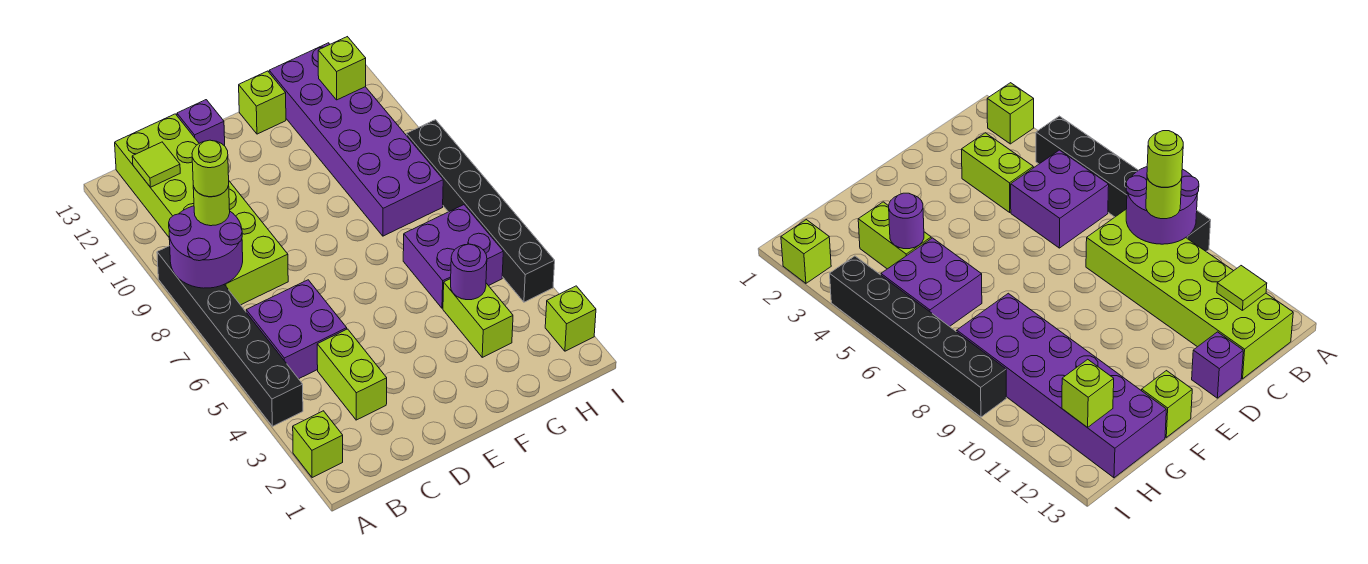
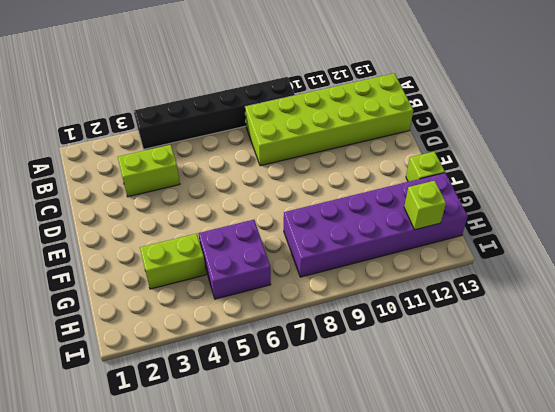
none -> lime 1x1 brick [293,411,343,478]
none -> purple 2x2 brick [246,280,347,379]
none -> purple 1x1 brick [177,100,225,146]

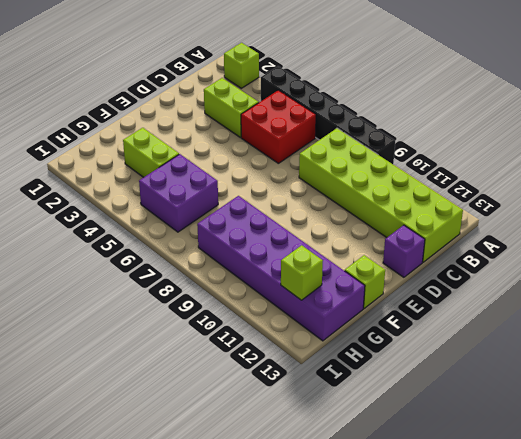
red 2x2 brick [241,90,316,163] -> purple 2x2 brick [246,280,347,379]
none -> lime 1x1 brick [545,286,596,351]
none -> black 1x6 brick [406,120,555,302]
none -> purple 2x2 round brick [169,206,243,288]

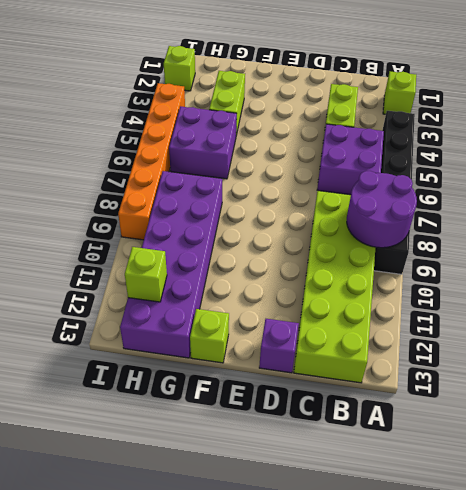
orange 1x6 brick [118,83,185,240] -> black 1x6 brick [406,120,555,302]
none -> lime 1x1 tile [132,142,180,187]
none -> purple 1x1 round brick [451,244,487,300]
none -> lime 1x1 round brick [193,186,230,226]

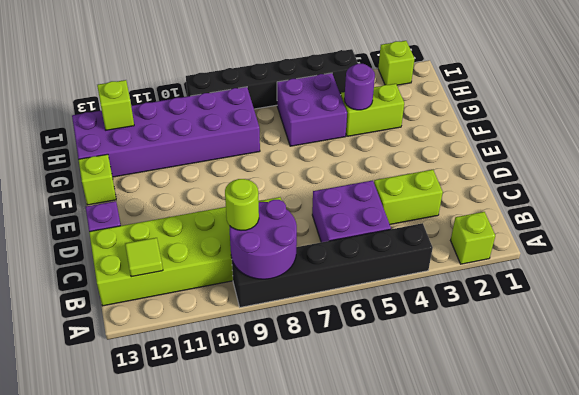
none -> lime 1x1 round brick [192,140,229,197]

